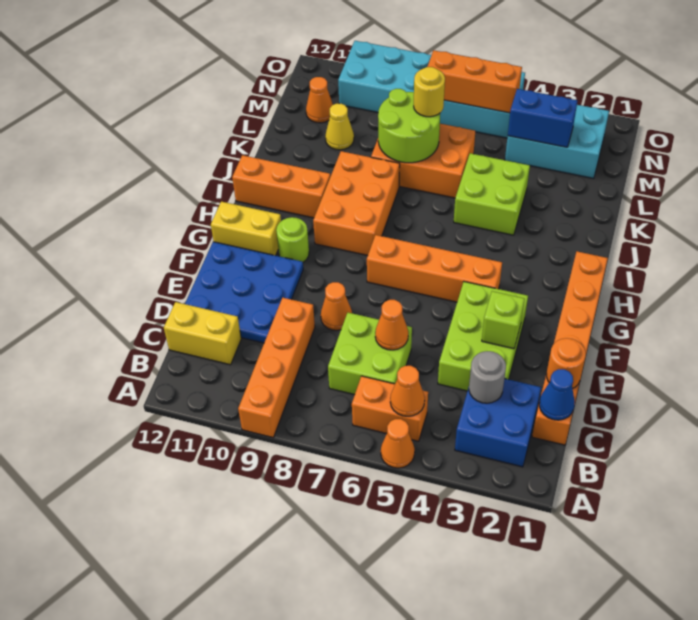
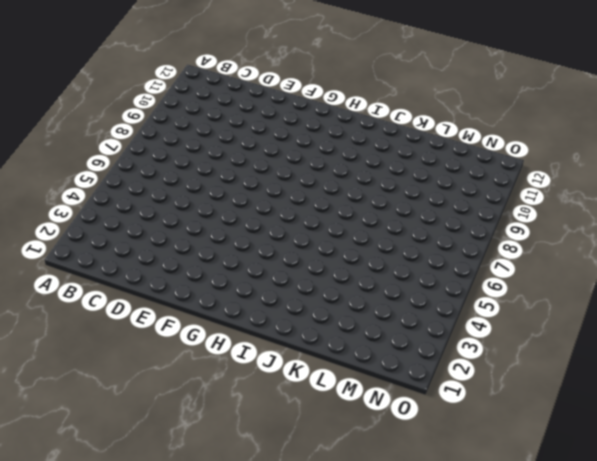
none -> orange 1x1 cone [381,419,415,468]
none -> orange 1x4 brick [238,298,315,437]
none -> blue 2x2 brick [455,379,541,467]
none -> orange 1x2 brick [352,376,428,441]

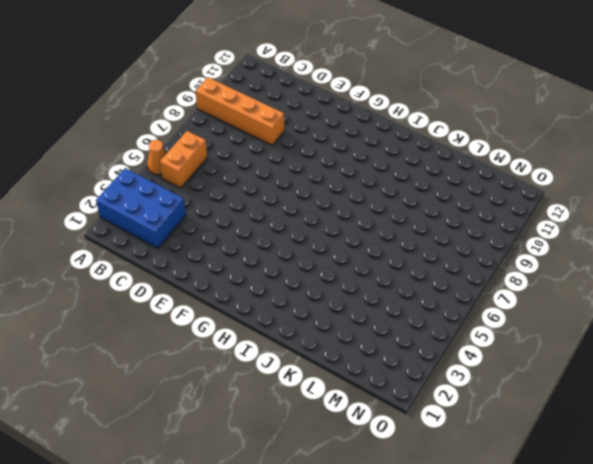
blue 2x3 brick [96,168,186,248] -> blue 2x2 brick [455,379,541,467]
none -> orange 1x6 brick [532,251,608,445]
none -> lime 2x2 brick [328,313,412,395]
none -> yellow 1x2 brick [164,302,241,365]
none -> lime 2x3 brick [438,282,528,391]

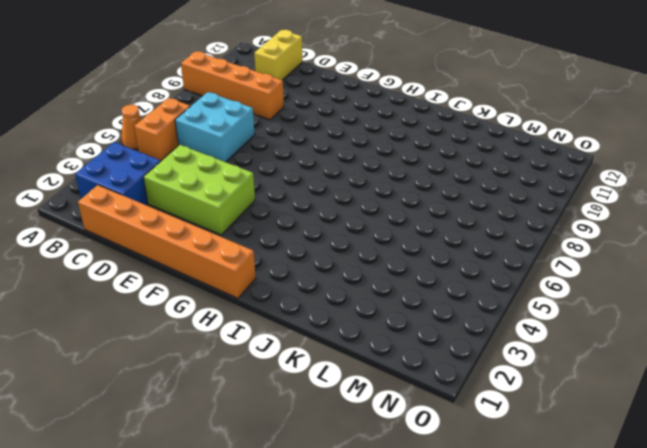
cyan 2x2 brick [175,92,255,162] -> lime 2x2 brick [328,313,412,395]
none -> blue 3x3 plate [185,242,303,343]
none -> orange 1x1 cone [321,282,352,330]
none -> orange 1x4 brick [367,235,502,302]
none -> lime 1x1 round brick [276,217,309,262]

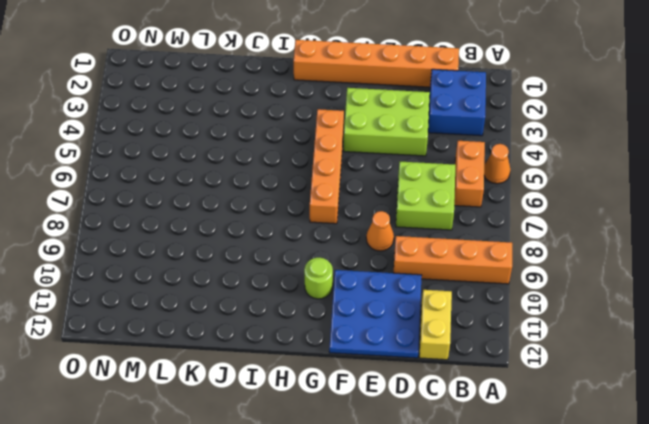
none -> yellow 1x2 brick [211,202,281,256]
none -> orange 2x3 brick [313,151,400,256]
none -> orange 1x3 brick [232,155,330,218]
none -> lime 2x2 brick [454,153,530,235]

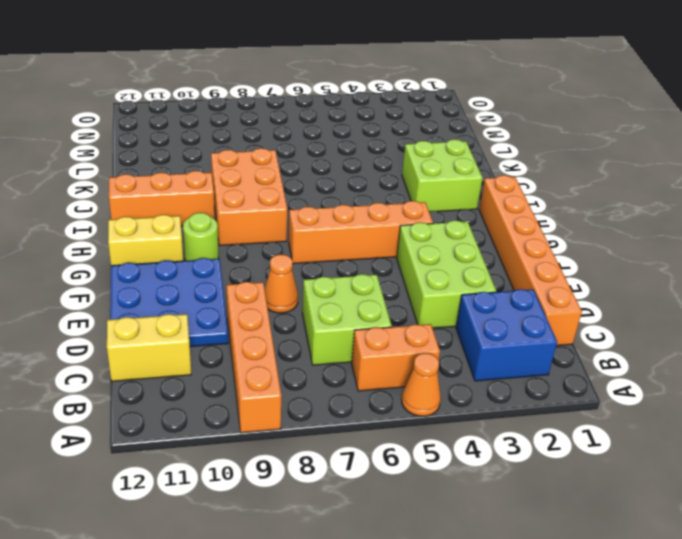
lime 2x2 brick [402,139,483,212] -> lime 2x2 brick moved to [454,153,530,235]
none -> orange 2x3 brick [371,124,475,198]
none -> yellow 1x1 cone [325,104,354,150]
none -> cyan 2x3 brick [505,105,609,178]
none -> orange 1x1 cone [306,77,333,123]

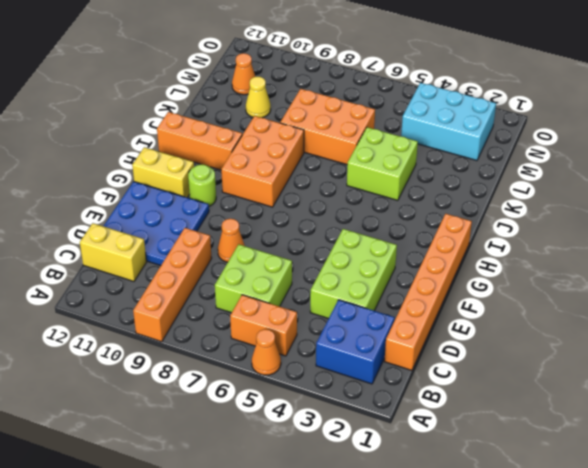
none -> orange 1x4 brick [367,235,502,302]
none -> cyan 2x6 brick [338,41,525,138]
none -> orange 1x1 cone [390,366,425,416]
none -> blue 1x1 cone [539,369,575,420]

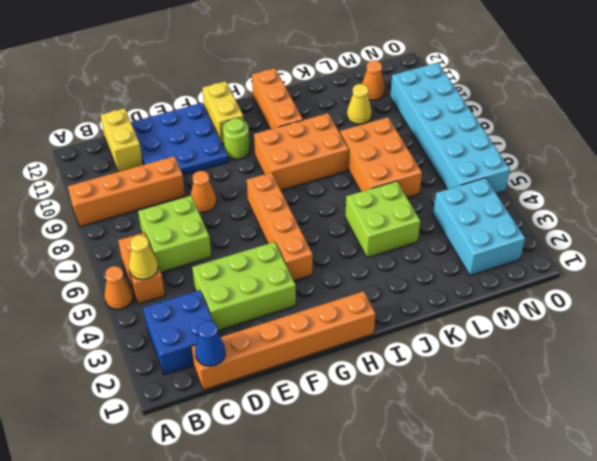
yellow 1x1 cone [129,235,158,280] -> orange 1x1 cone [390,366,425,416]
none -> grey 1x1 round brick [469,351,506,403]
none -> orange 1x1 round brick [547,338,586,389]
none -> orange 1x1 cone [375,300,408,350]
none -> lime 1x1 brick [482,291,525,349]

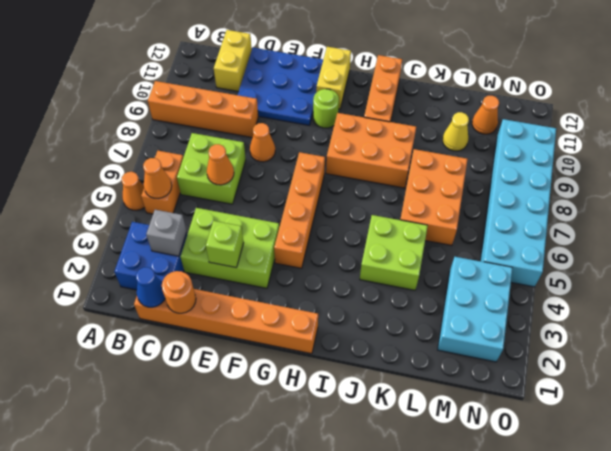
grey 1x1 brick [146,210,187,256] -> grey 1x1 round brick [469,351,506,403]
none -> lime 2x2 round brick [378,89,440,163]
none -> blue 1x2 brick [508,89,577,147]
none -> orange 1x3 brick [427,50,522,113]
none -> yellow 1x1 round brick [414,67,445,117]

